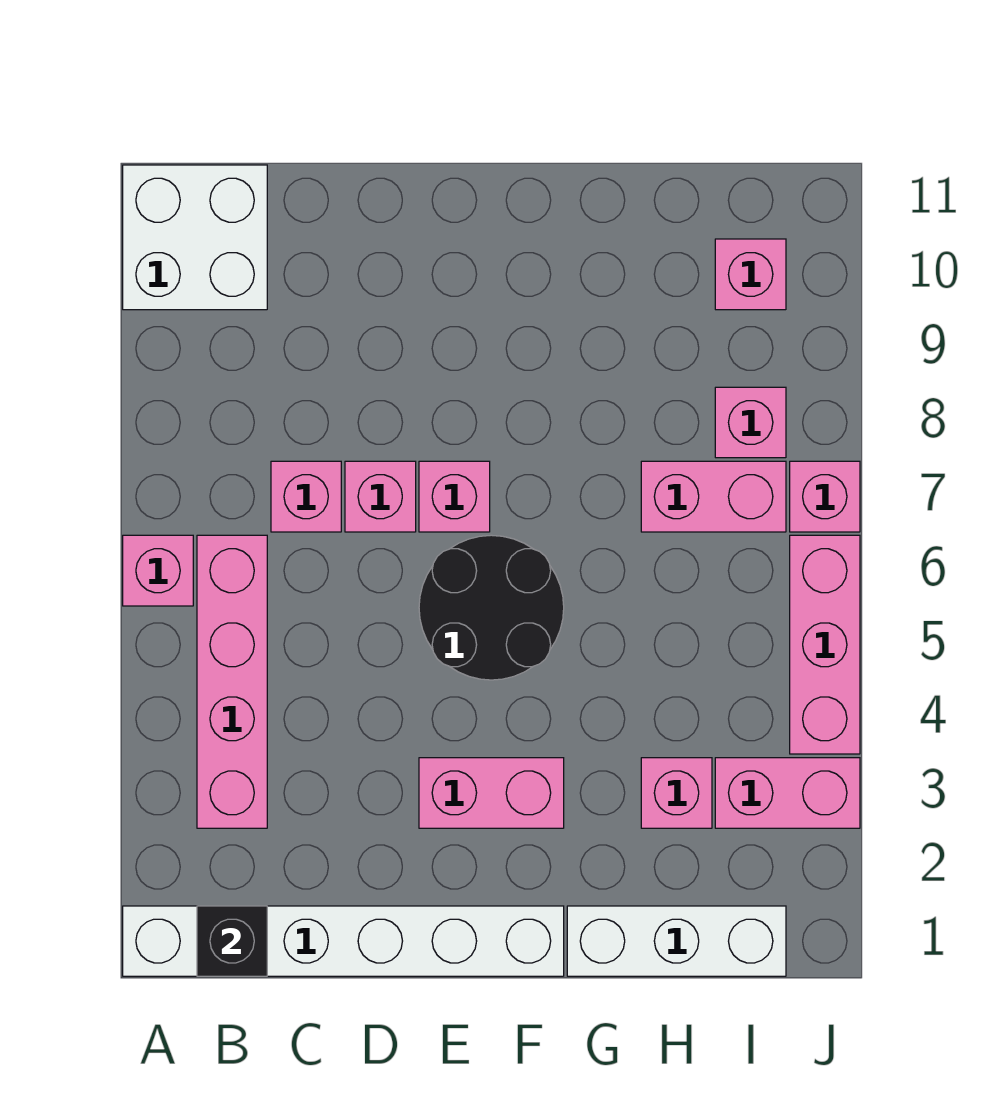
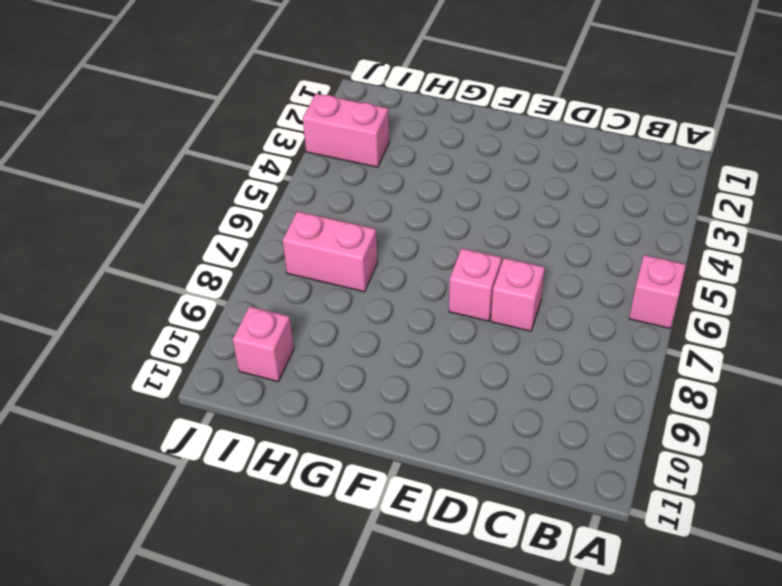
none -> white 1x6 brick [123,906,564,976]
none -> white 2x2 brick [123,165,267,310]
none -> pink 1x4 brick [197,535,267,828]

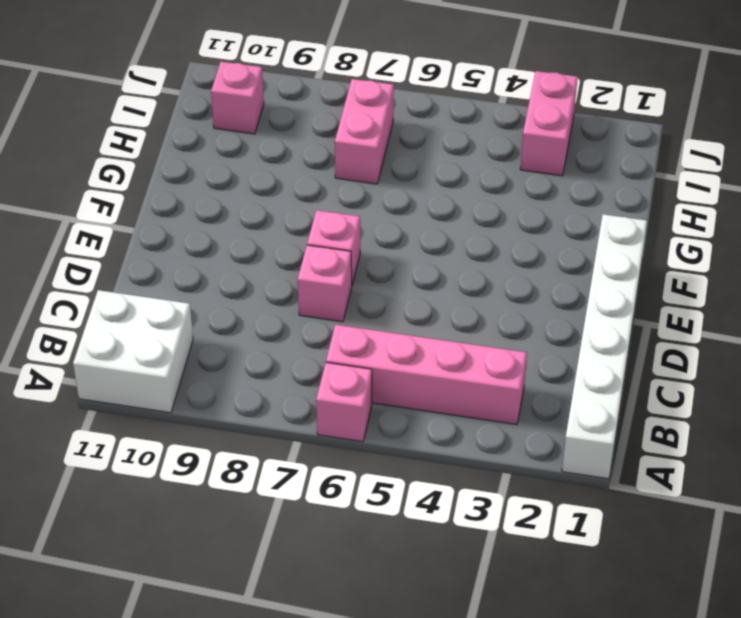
none -> pink 1x1 brick [271,461,341,532]
none -> pink 1x2 brick [419,758,564,828]
none -> black 2x2 round brick [419,535,564,680]

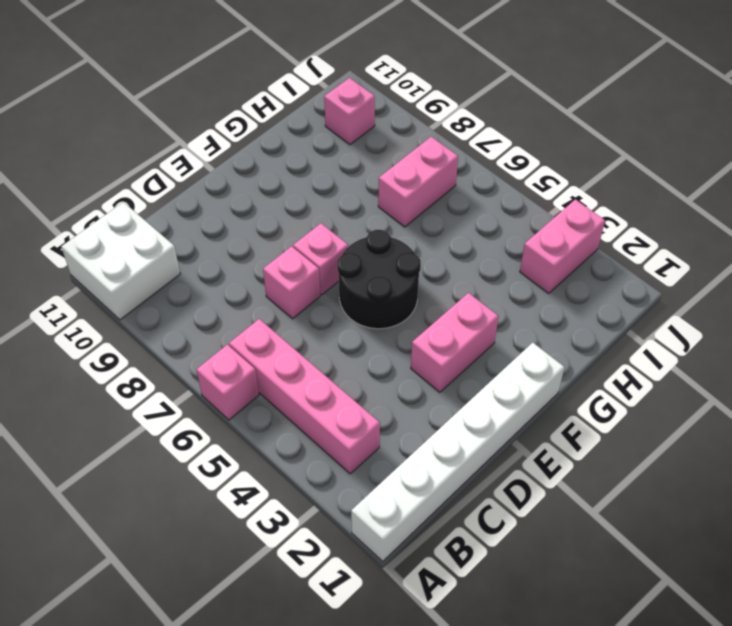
none -> pink 1x1 brick [271,461,341,532]
none -> white 1x3 brick [567,906,786,976]
none -> pink 1x1 brick [641,758,712,828]

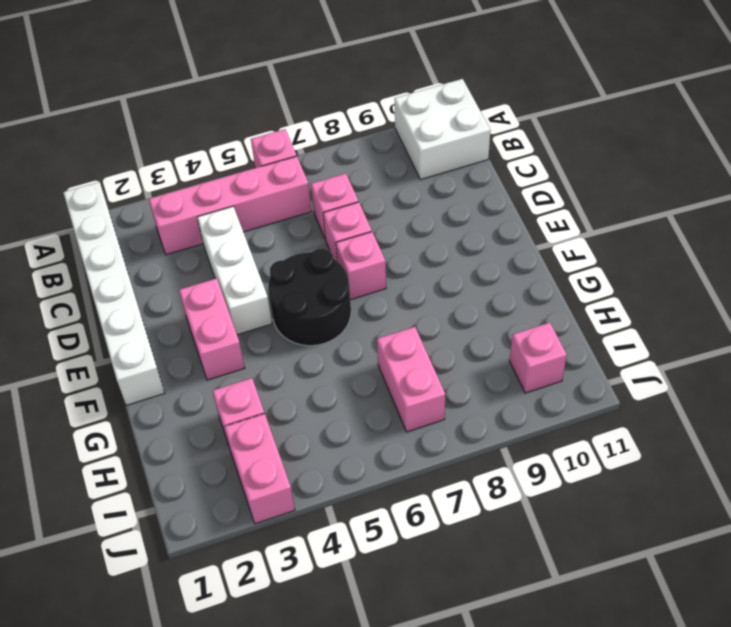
white 1x3 brick [197,207,272,335] -> white 1x3 brick moved to [567,906,786,976]
none -> pink 1x1 brick [715,387,786,458]
none -> pink 1x3 brick [790,535,860,754]
none -> pink 1x1 brick [790,461,860,532]

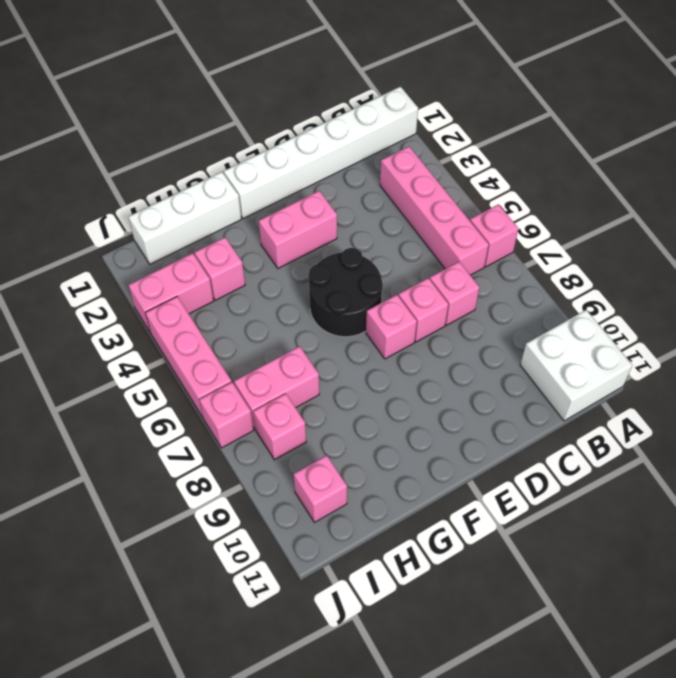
none -> black 1x1 brick [197,906,267,976]

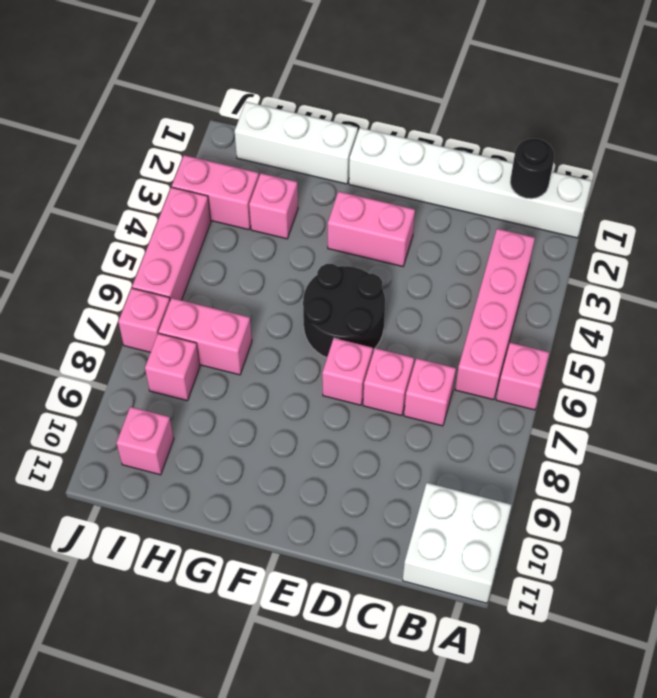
black 1x1 round brick [510,139,554,199] -> black 1x1 brick [197,906,267,976]

